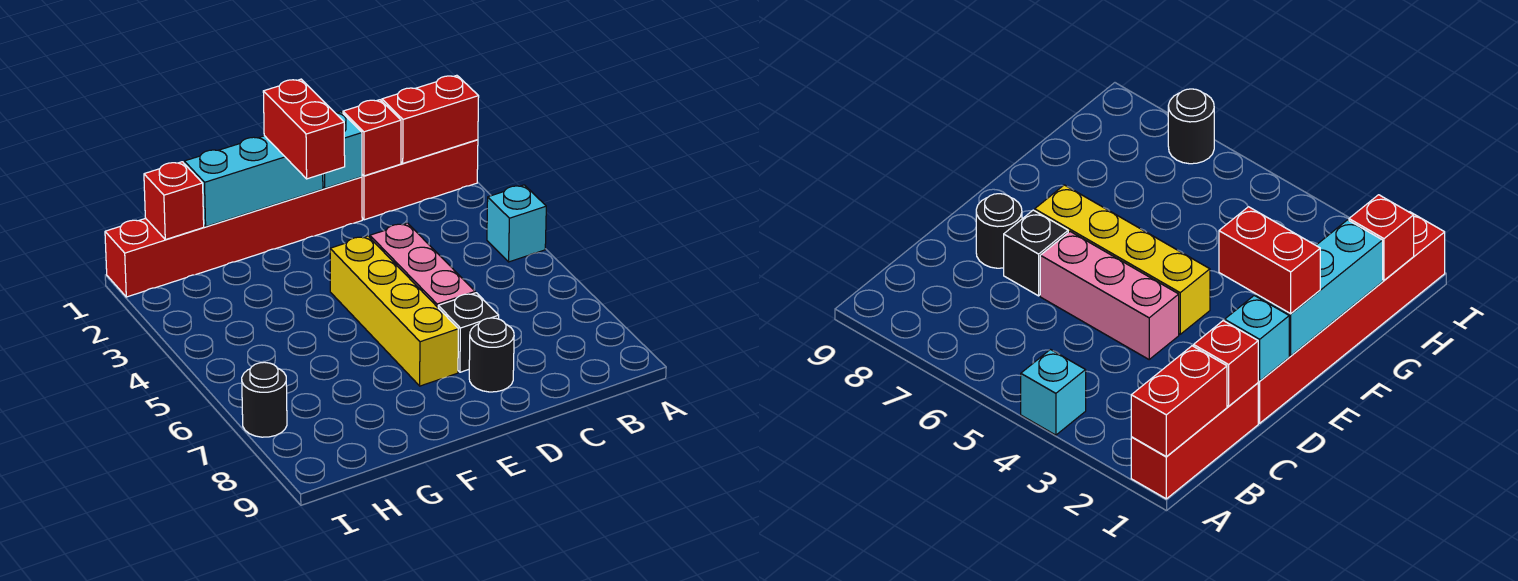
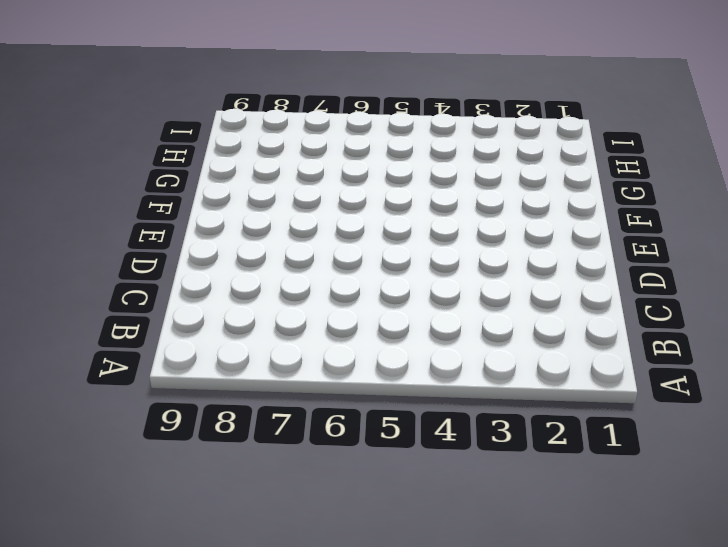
none -> red 1x3 brick [362,140,478,220]
none -> cyan 1x1 brick [487,185,546,262]
none -> red 1x6 brick [105,177,362,297]

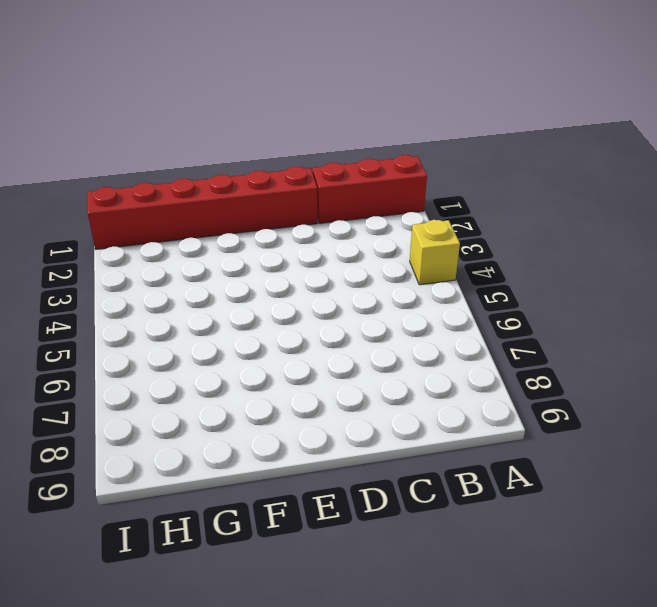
yellow 1x1 brick [410,220,460,285] -> cyan 1x1 brick [487,185,546,262]
none -> pink 1x3 brick [370,223,475,307]
none -> black 1x1 brick [438,293,499,372]
none -> black 1x1 round brick [469,318,514,392]

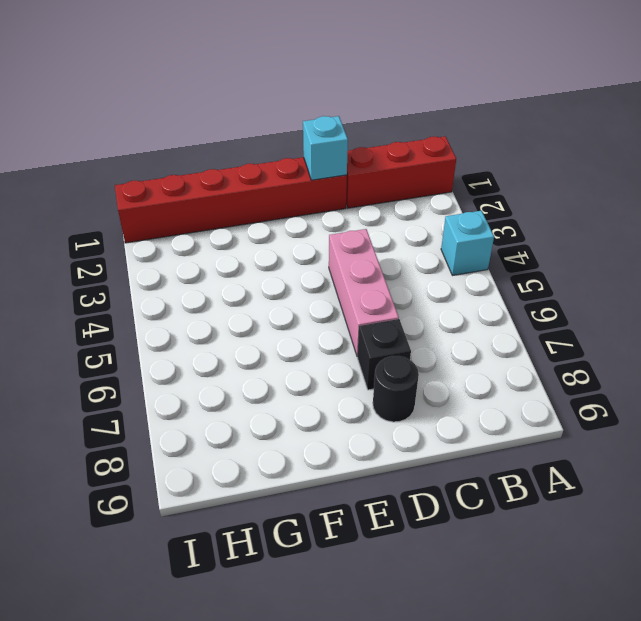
none -> yellow 1x4 brick [330,236,458,386]
none -> black 1x1 round brick [242,362,287,437]
none -> red 1x2 brick [382,75,479,163]

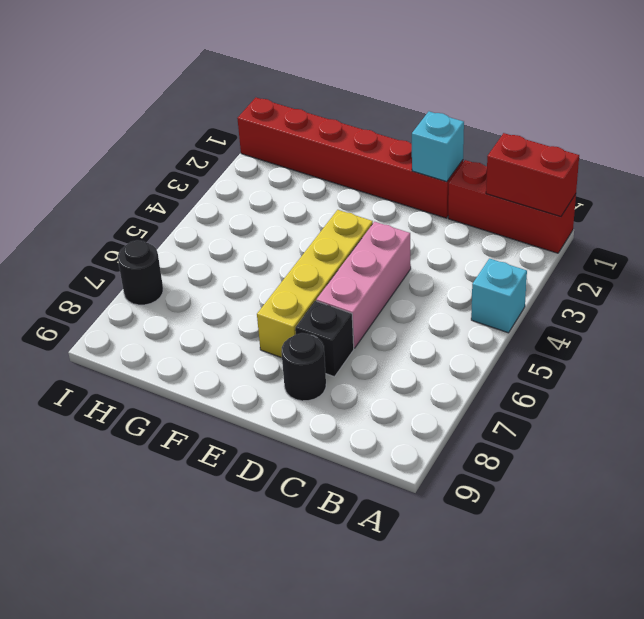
none -> red 1x1 brick [343,100,401,176]
none -> cyan 1x3 brick [184,136,323,227]
none -> red 1x1 brick [144,162,204,240]

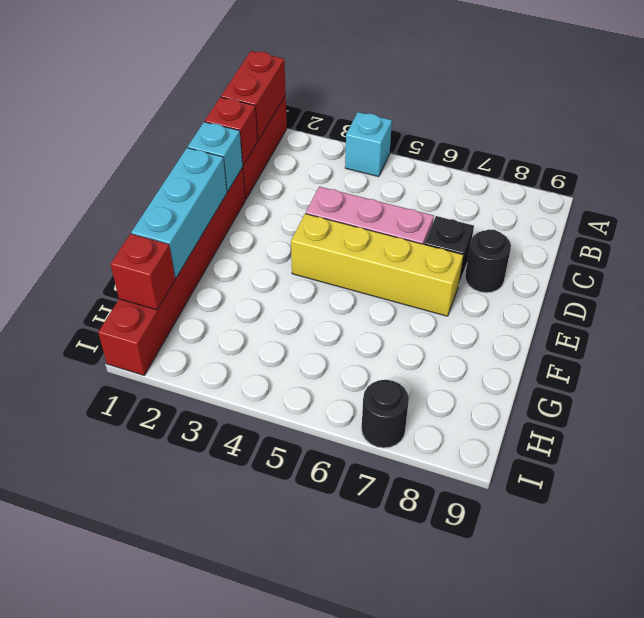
none -> red 1x2 brick [263,79,345,179]

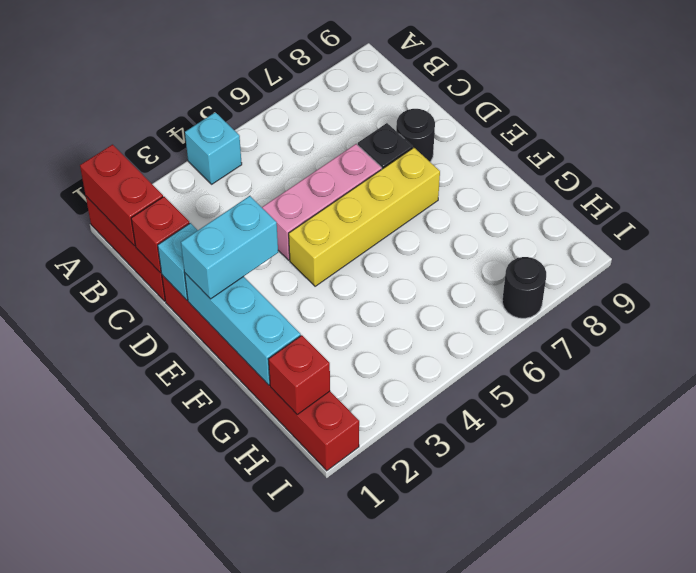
cyan 1x2 brick [181,196,278,299] -> red 1x2 brick [263,79,345,179]

